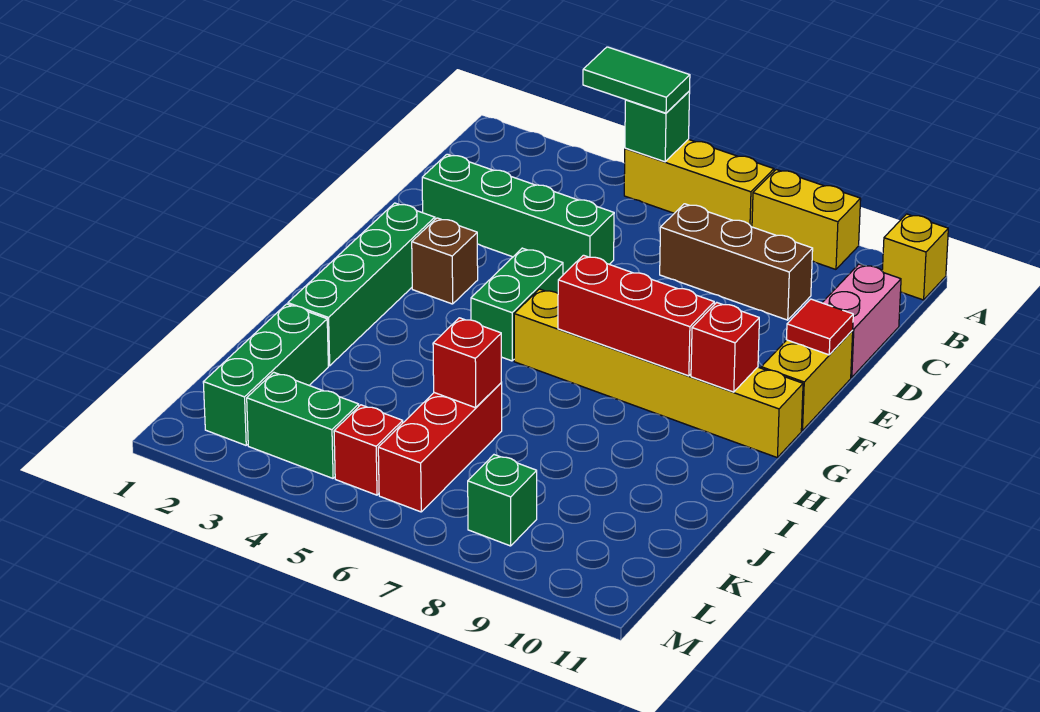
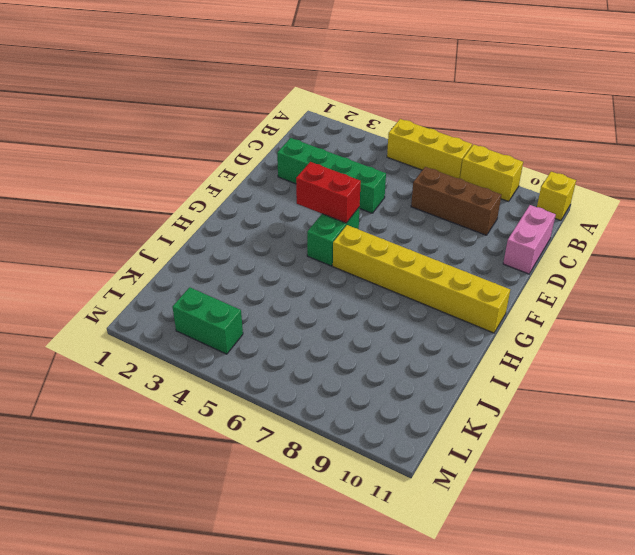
red 1x2 brick [296,162,361,223] -> none
none -> yellow 1x2 brick [761,331,853,431]
none -> green 1x4 brick [288,203,435,366]
none -> brown 1x1 brick [412,218,478,304]

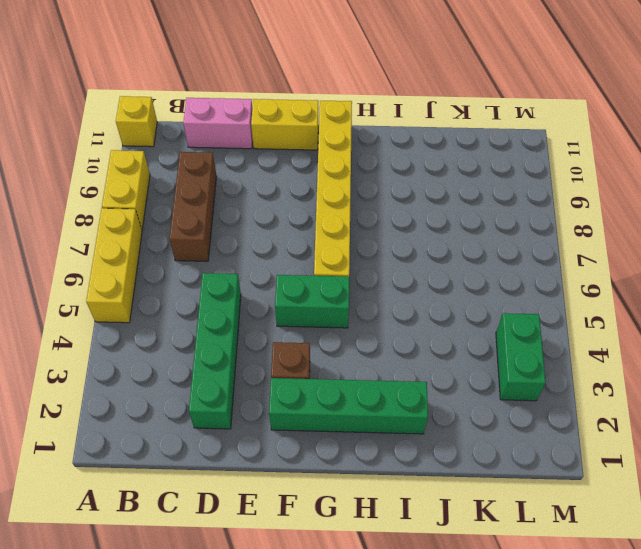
none -> green 1x3 brick [203,304,328,445]
none -> red 1x3 brick [378,383,502,512]
none -> red 1x1 brick [334,405,403,495]

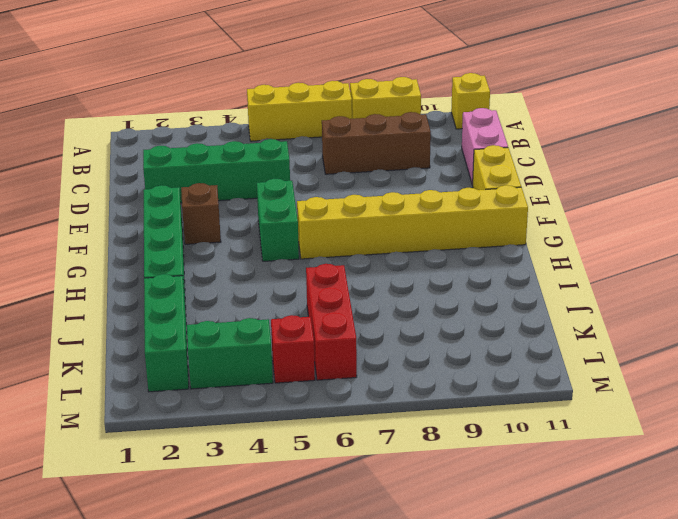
none -> green 1x1 brick [468,455,537,546]
none -> green 1x1 brick [625,91,690,162]
none -> red 1x1 tile [786,299,853,355]

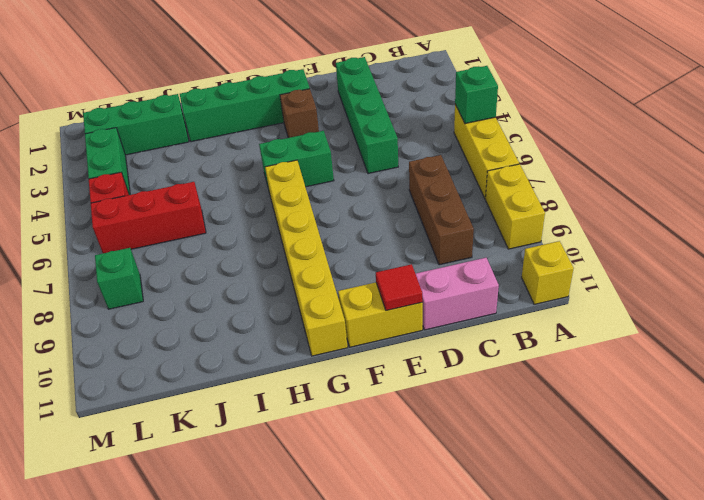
none -> red 1x3 brick [558,255,714,376]
none -> red 1x1 brick [691,302,759,392]
none -> red 1x1 brick [433,318,501,408]

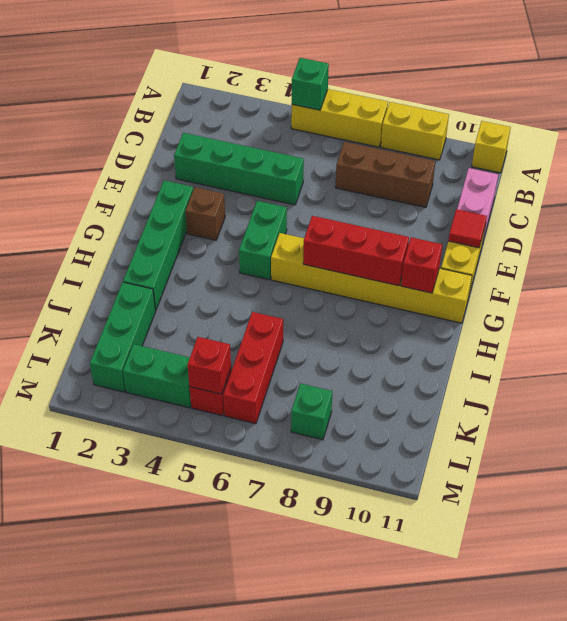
red 1x1 brick [188,337,231,394] -> red 1x1 brick moved to [433,318,501,408]
none -> green 1x2 tile [583,47,690,113]

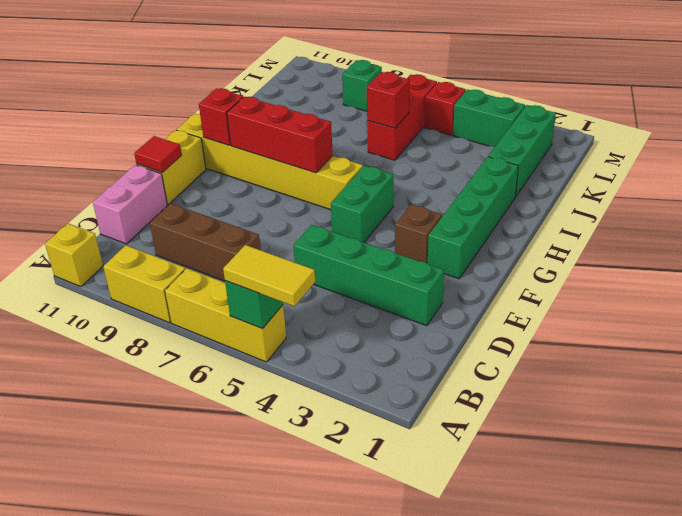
yellow 1x2 tile [223,245,315,306] -> green 1x2 tile [583,47,690,113]

